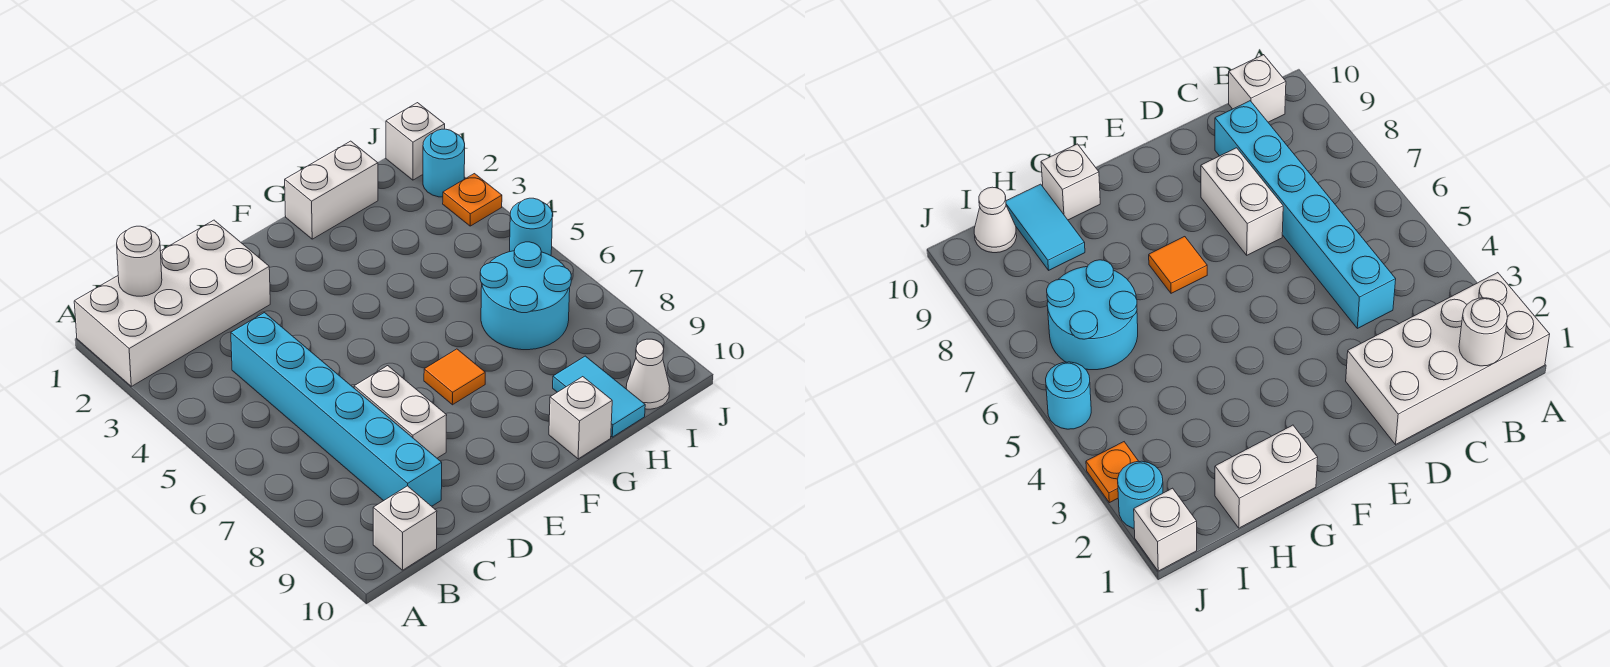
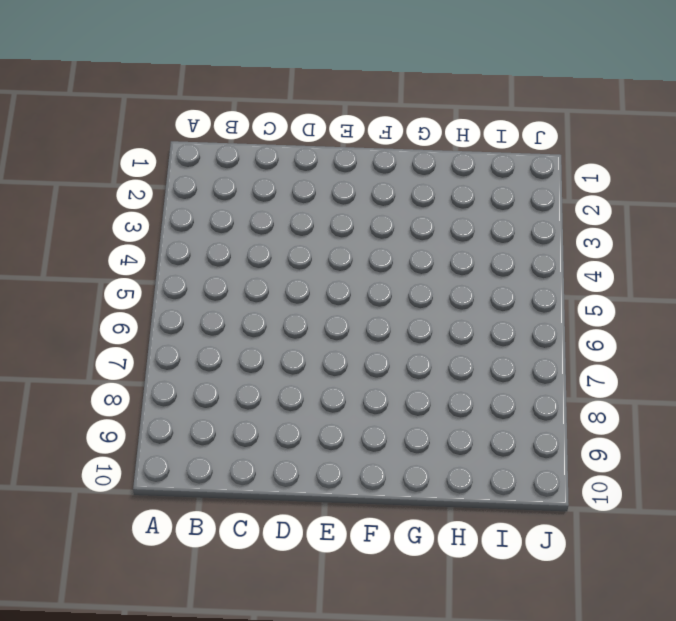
none -> white 2x4 brick [74,220,270,386]
none -> white 1x1 brick [373,486,437,570]
none -> cyan 1x6 brick [231,313,442,506]

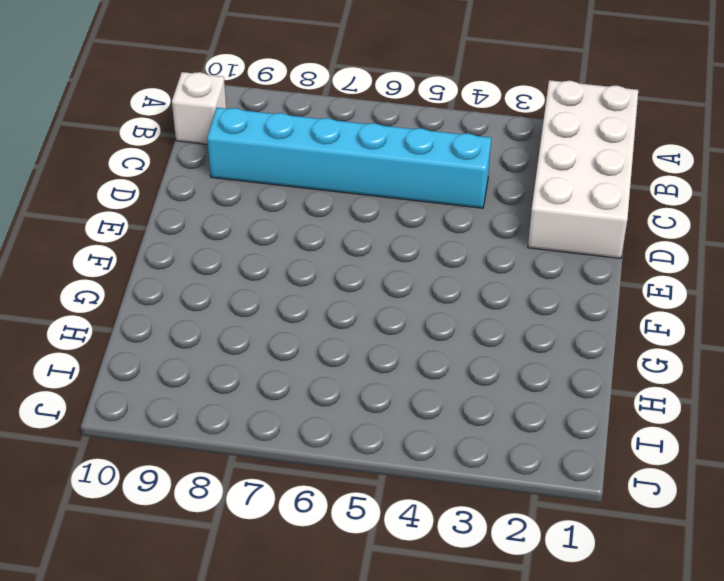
none -> white 1x2 brick [354,366,447,458]
none -> orange 1x1 tile [424,349,485,405]
none -> white 1x2 brick [285,141,378,239]

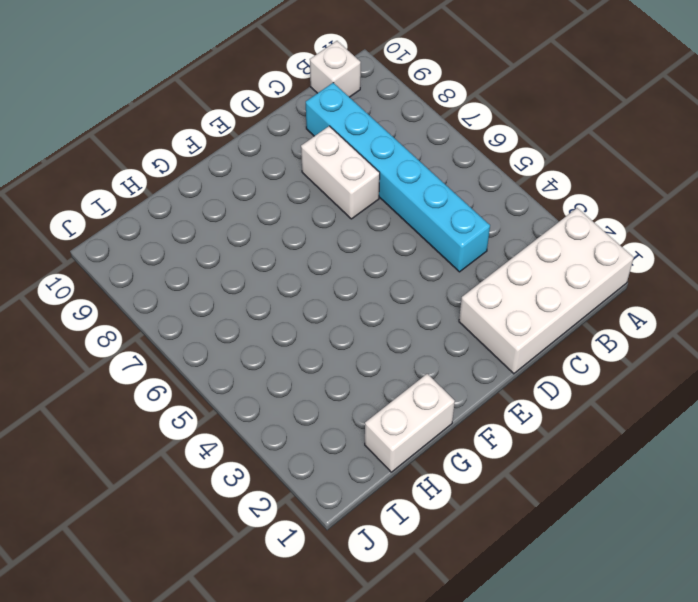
none -> orange 1x1 tile [424,349,485,405]
none -> white 1x1 brick [549,377,612,459]
none -> cyan 2x2 round brick [480,242,571,350]

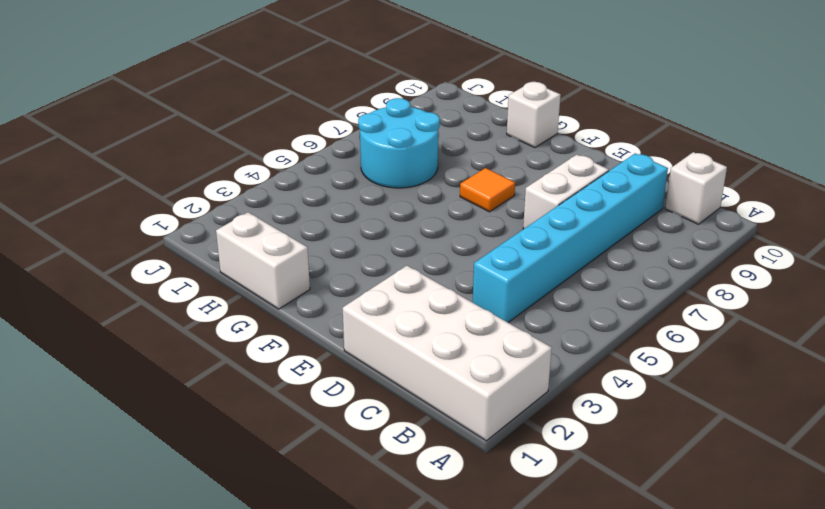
none -> cyan 1x2 tile [553,356,645,437]
none -> white 1x1 cone [626,339,670,409]
none -> white 1x1 brick [386,103,445,180]

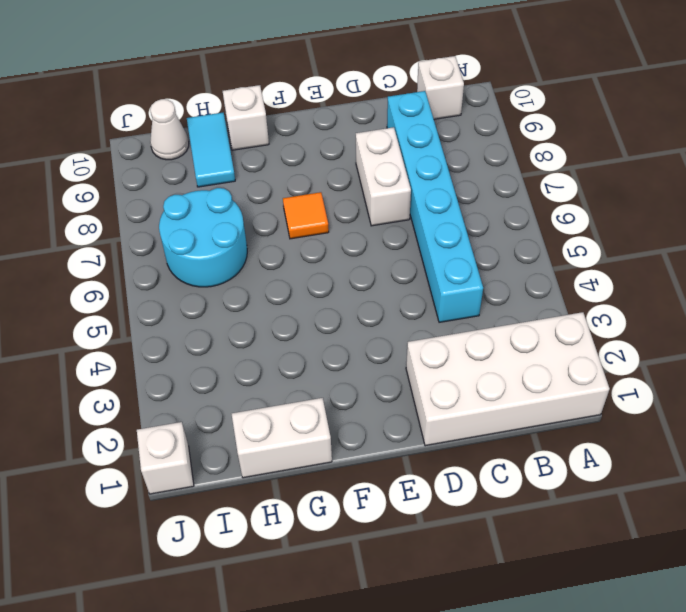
none -> cyan 1x1 round brick [423,129,465,197]
none -> orange 1x1 plate [443,174,502,226]
none -> cyan 1x1 round brick [510,198,553,256]

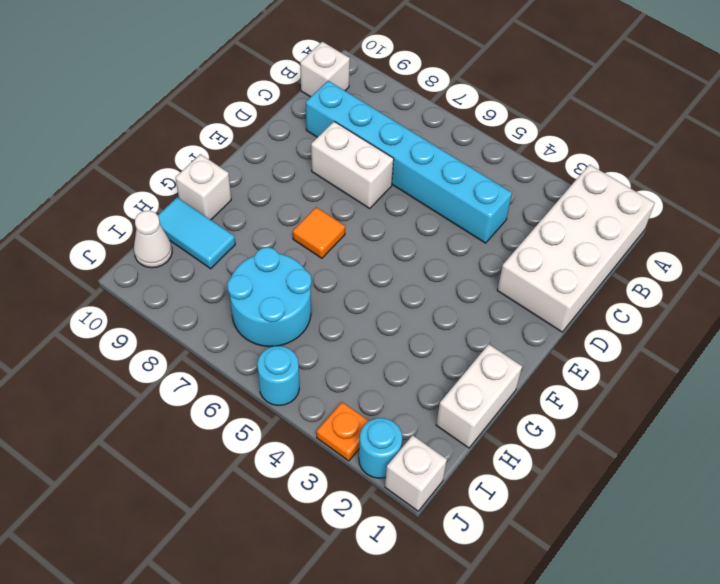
none -> white 1x1 round brick [117,226,162,296]

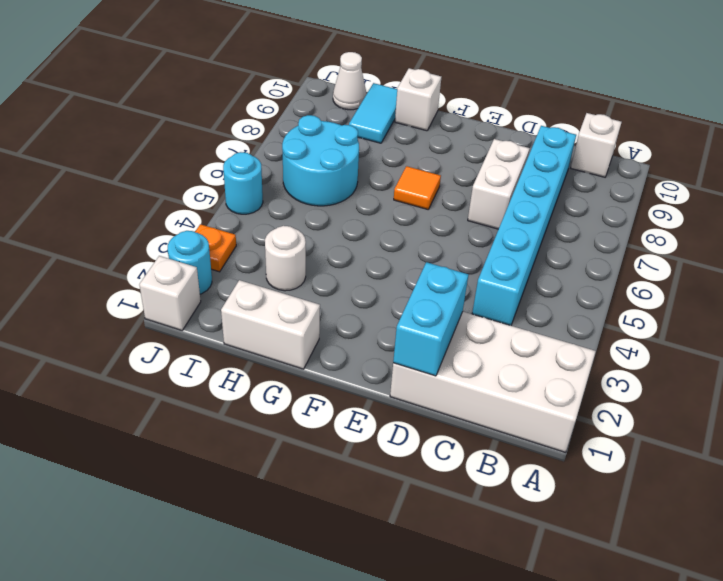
cyan 1x2 brick [393,262,468,376] -> none
white 1x1 round brick [265,226,306,291] -> white 1x1 round brick moved to [117,226,162,296]

